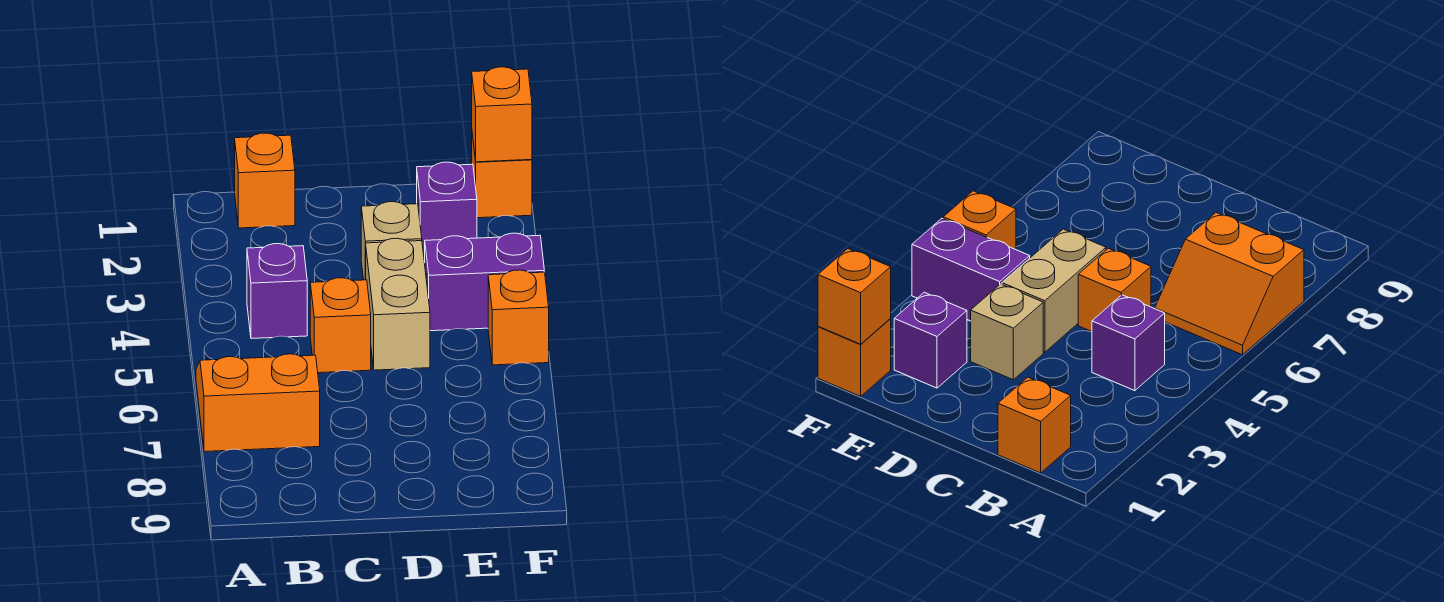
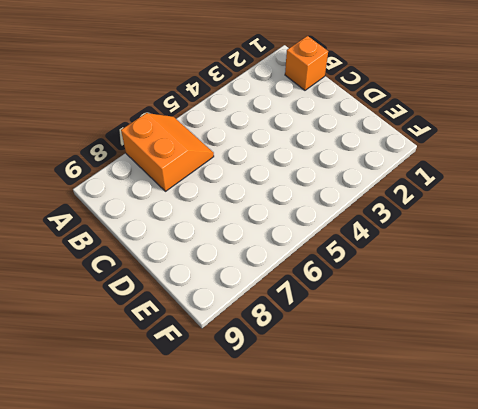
none -> purple 1x1 brick [247,244,307,339]
none -> orange 1x1 brick [310,278,371,373]

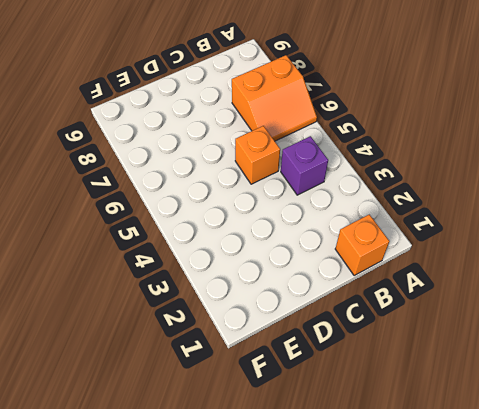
none -> tan 1x1 brick [361,202,422,280]
none -> tan 1x2 brick [366,238,430,370]

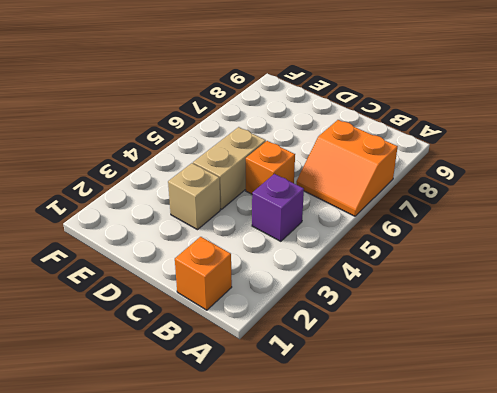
none -> purple 1x1 brick [417,162,477,257]
none -> purple 1x2 brick [425,233,544,331]

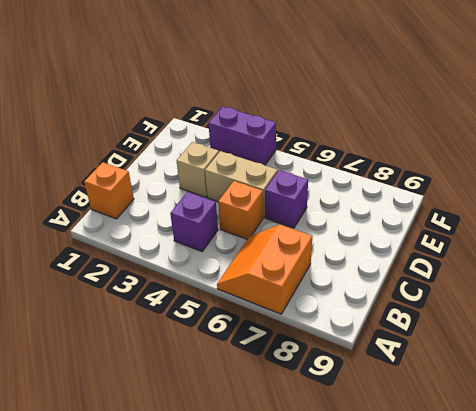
purple 1x1 brick [265,170,308,228] -> purple 1x1 brick moved to [417,162,477,257]
purple 1x2 brick [208,107,276,165] -> purple 1x2 brick turned to [425,233,544,331]
none -> orange 1x1 brick [472,135,532,218]
none -> orange 1x1 brick [488,270,549,365]

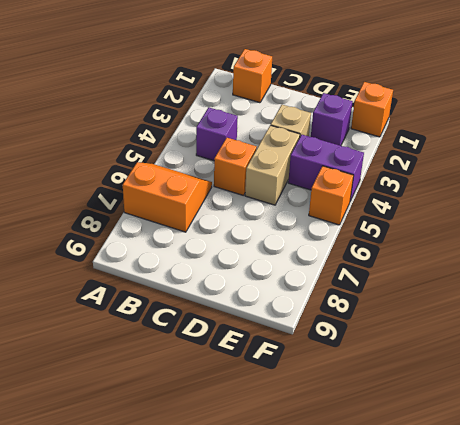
none -> orange 1x1 brick [472,67,532,162]

